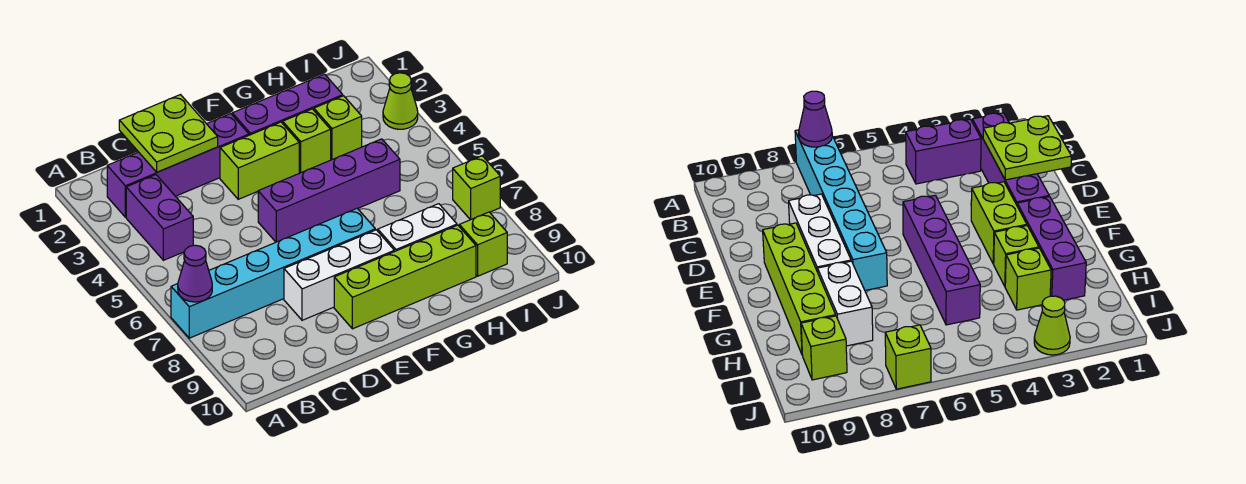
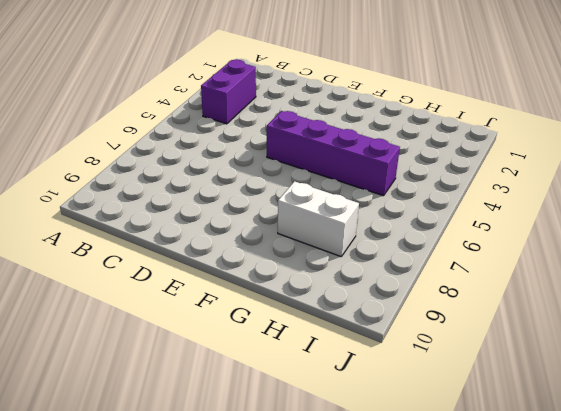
none -> cyan 1x6 brick [171,208,375,338]
none -> purple 1x4 brick [107,114,249,217]
none -> white 1x3 brick [284,230,394,320]

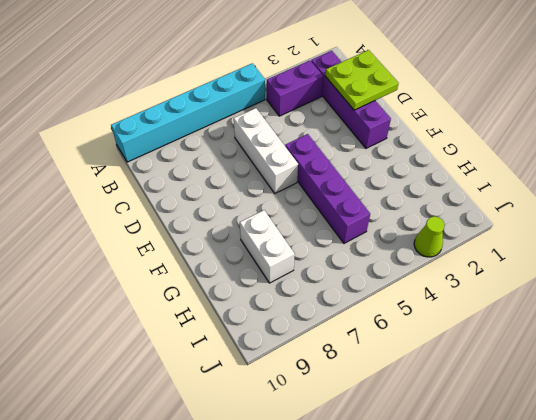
cyan 1x6 brick [111,63,265,162] -> cyan 1x6 brick turned to [171,208,375,338]
white 1x3 brick [234,108,298,193] -> white 1x3 brick moved to [284,230,394,320]
none -> lime 1x2 brick [220,122,299,199]
none -> lime 1x4 brick [334,225,476,329]
none -> purple 1x3 brick [232,74,343,135]

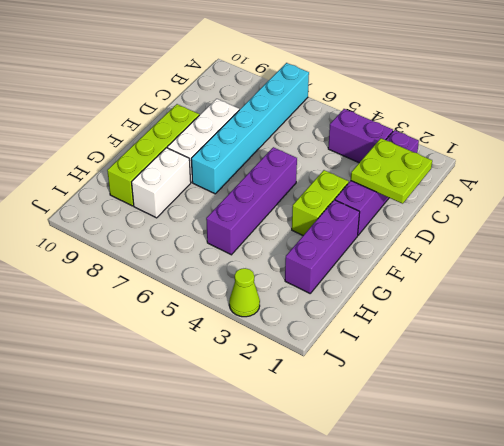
none -> lime 1x1 brick [283,109,331,173]
none -> lime 1x1 brick [314,96,362,160]
none -> lime 1x1 brick [459,212,507,276]

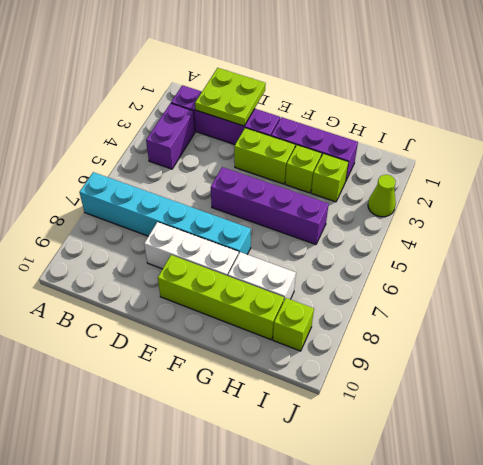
none -> lime 1x1 brick [453,156,500,220]
none -> purple 1x1 cone [178,245,212,302]

